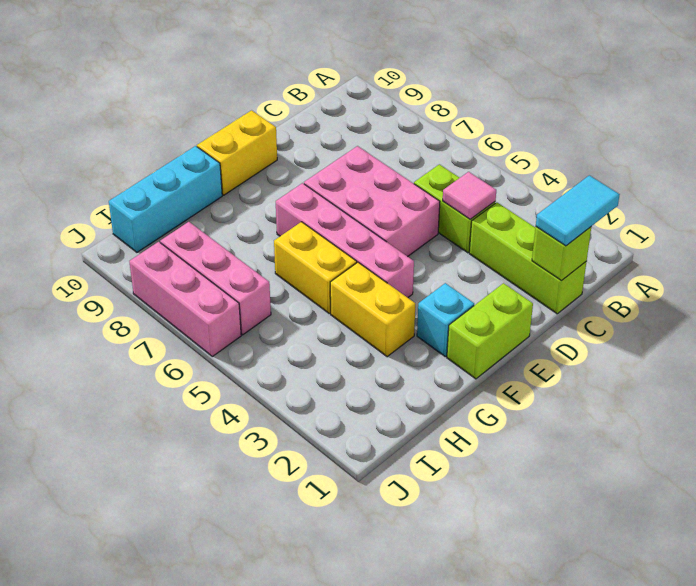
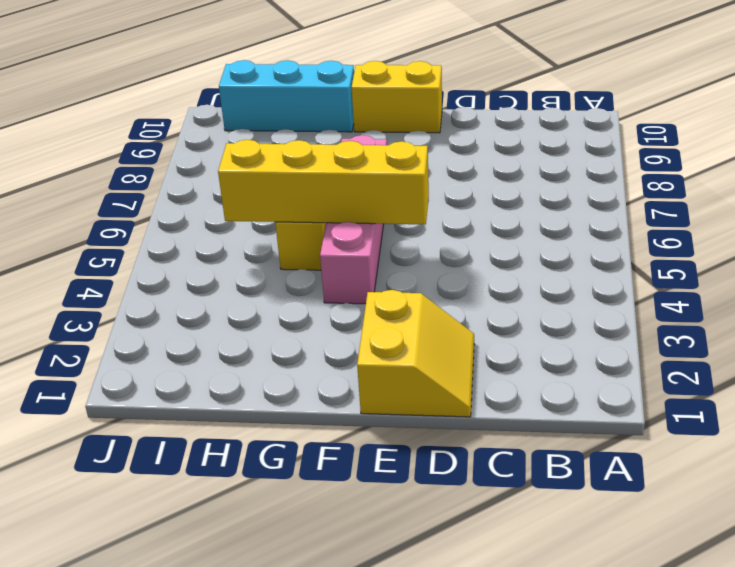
yellow 2x2 slope [357,290,474,417] -> lime 1x2 brick [447,283,533,379]
yellow 1x4 brick [218,140,429,224] -> none
none -> lime 1x3 brick [469,202,587,314]
none -> lime 1x2 brick [414,164,495,253]
none -> pink 2x3 brick [304,146,440,257]

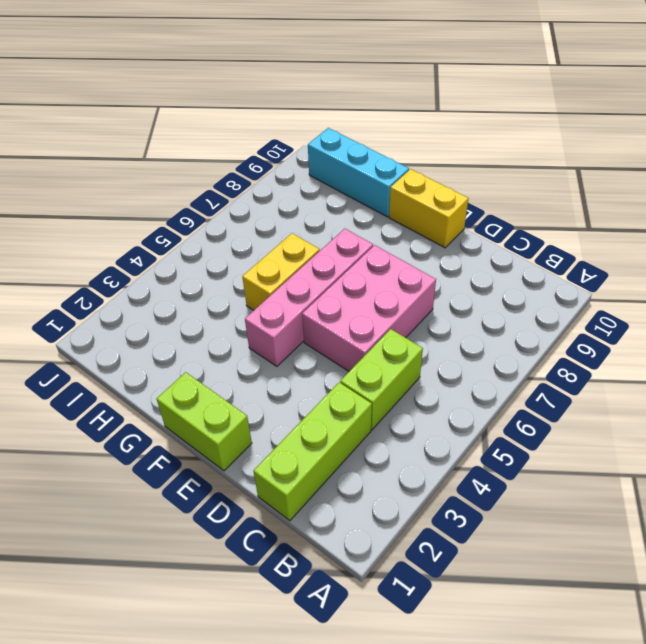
none -> cyan 1x1 brick [417,283,474,357]
none -> yellow 1x2 brick [330,262,415,357]
none -> pink 1x3 brick [160,222,271,335]

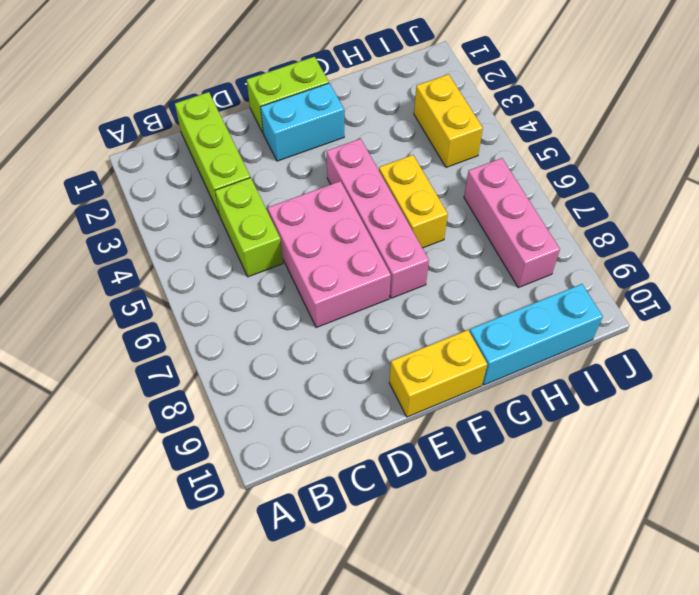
cyan 1x2 brick [261,83,344,161] -> cyan 1x1 brick [417,283,474,357]
yellow 1x2 brick [414,74,483,167] -> yellow 1x2 brick moved to [330,262,415,357]
none -> pink 1x3 brick [129,242,241,356]
none -> lime 1x1 brick [532,227,591,281]
none -> pink 1x1 tile [443,172,496,219]

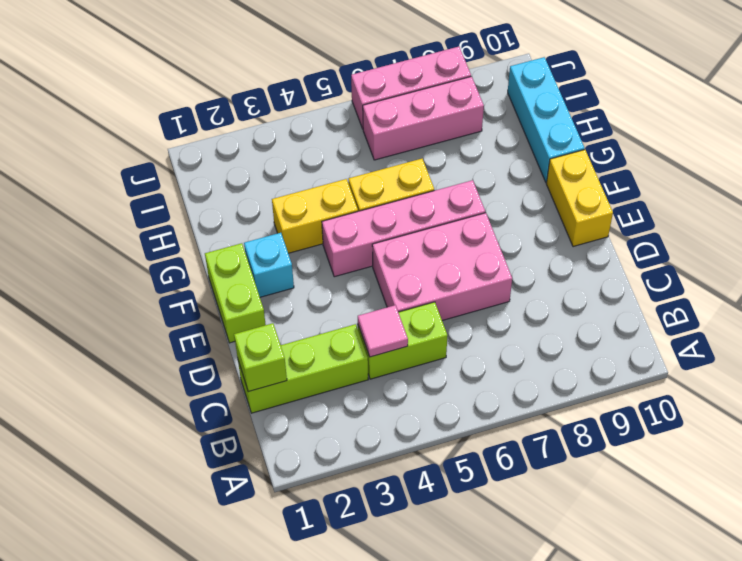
none -> cyan 1x2 tile [536,175,620,246]

